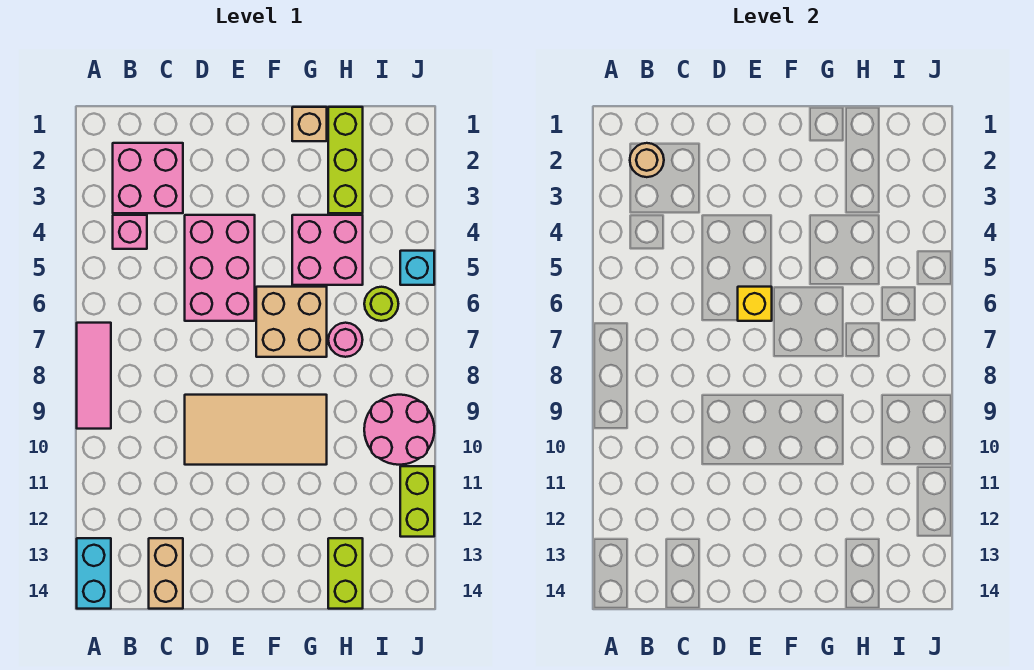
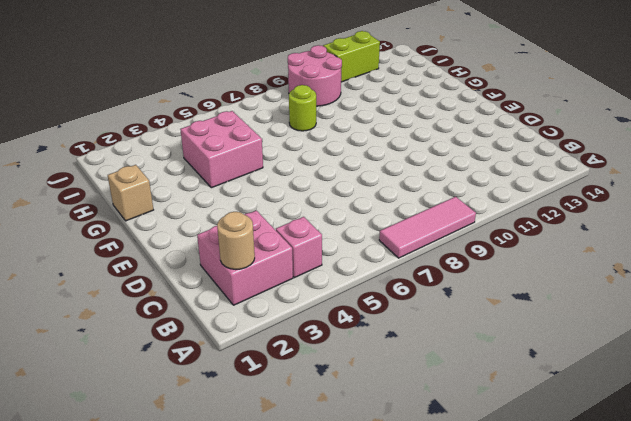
lime 1x1 round brick [289,85,316,131] -> lime 1x1 round brick moved to [364,287,398,321]
none -> cyan 1x2 brick [77,538,111,609]
none -> tan 1x2 brick [149,538,183,609]
none -> pink 2x3 brick [185,215,255,321]

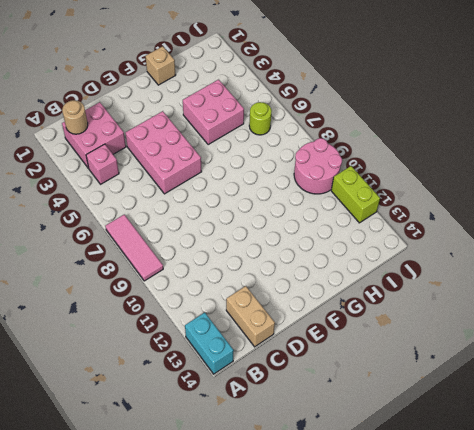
none -> tan 2x4 tile [185,395,327,465]
none -> tan 2x2 brick [256,287,327,357]
none -> lime 1x3 brick [328,107,363,213]

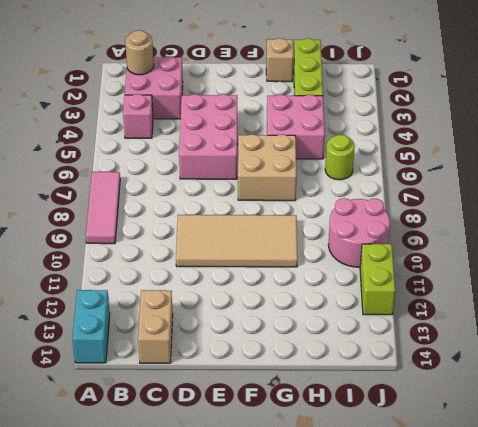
none -> pink 1x1 round brick [328,323,363,357]
none -> lime 1x2 brick [328,538,363,609]
none -> cyan 1x1 brick [400,251,434,285]

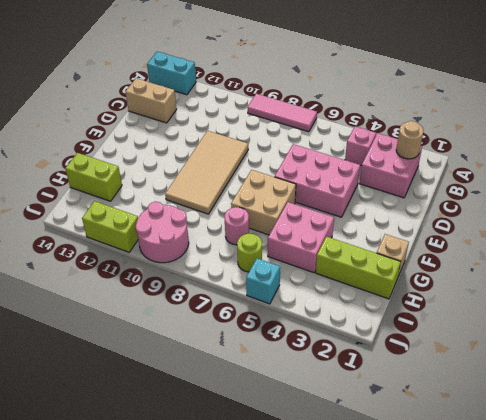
none -> yellow 1x1 brick [738,287,772,321]

